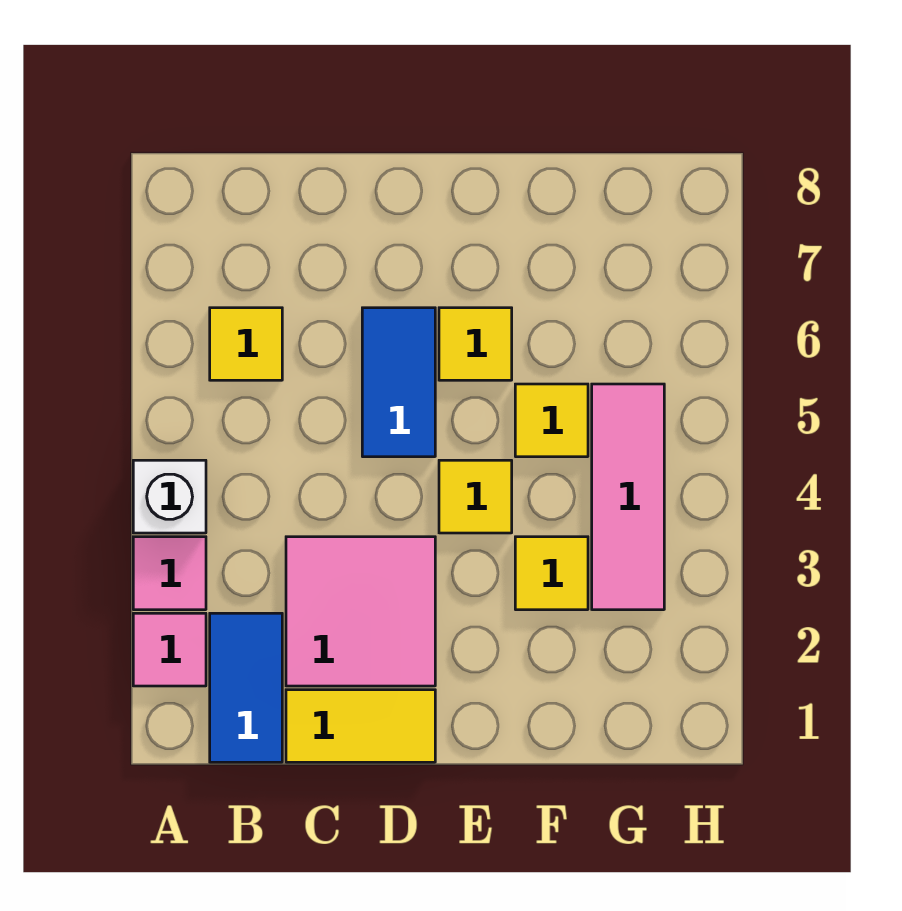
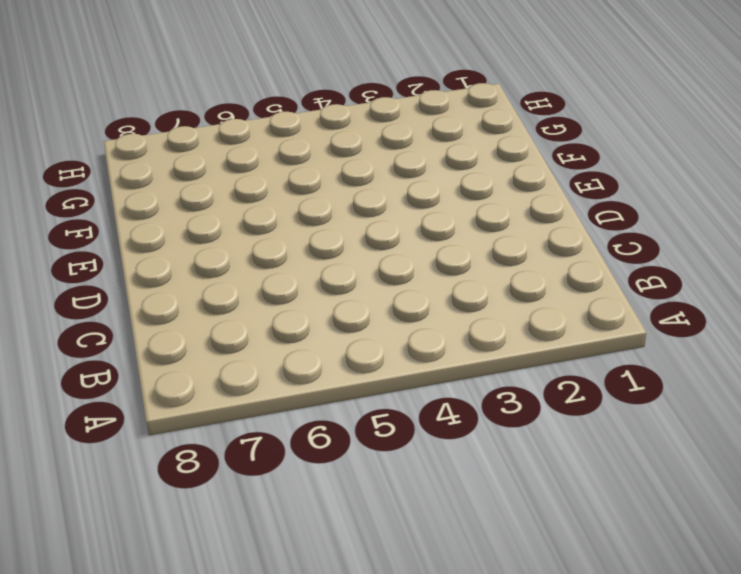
none -> pink 1x1 tile [133,613,206,686]
none -> pink 1x1 tile [133,537,206,610]
none -> white 1x1 brick [133,460,206,533]

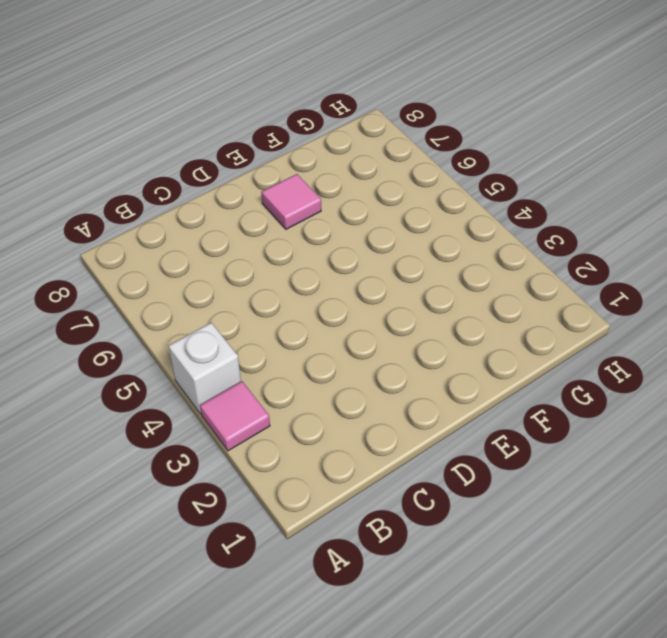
pink 1x1 tile [261,174,321,229] -> pink 1x1 tile moved to [133,613,206,686]
none -> blue 1x2 tile [210,613,282,762]
none -> yellow 1x1 tile [210,308,282,380]
none -> yellow 1x2 tile [286,690,435,762]

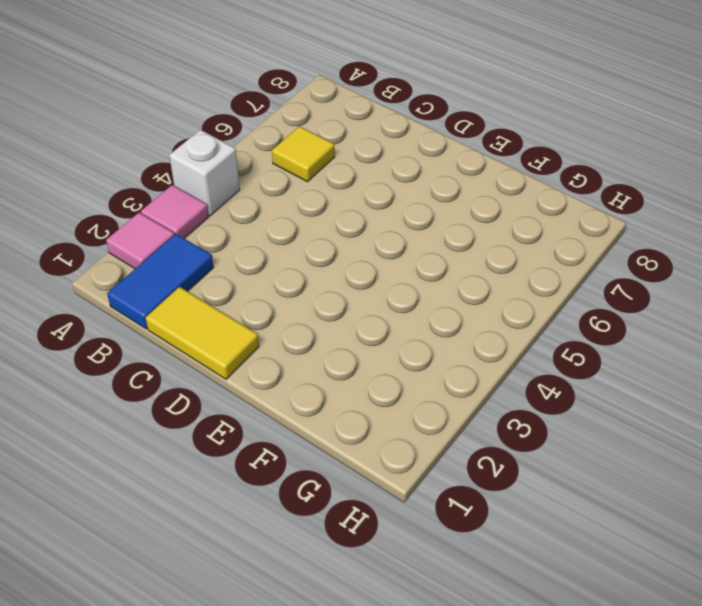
none -> pink 2x2 tile [286,537,435,686]
none -> blue 1x2 tile [362,308,435,457]
none -> yellow 1x1 tile [439,460,512,533]

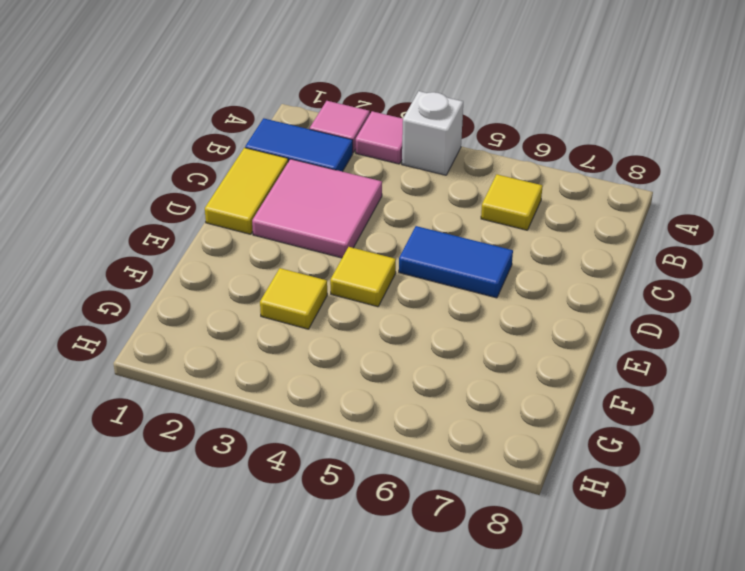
none -> yellow 1x1 tile [439,308,512,380]
none -> yellow 1x1 tile [515,384,588,457]
none -> pink 1x3 tile [592,384,664,610]

